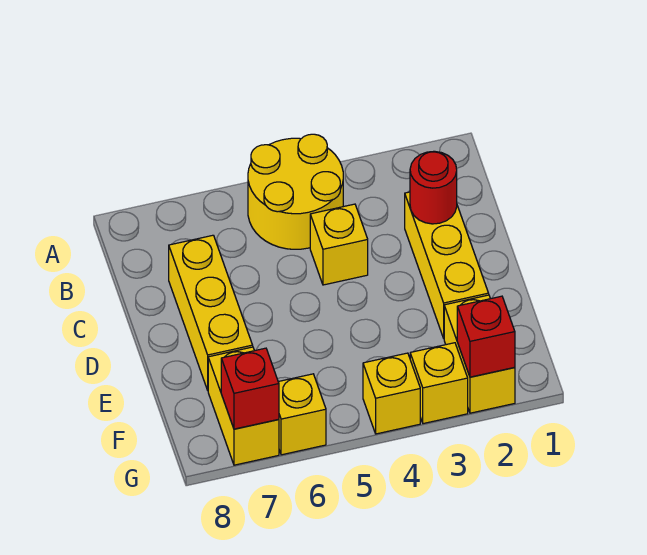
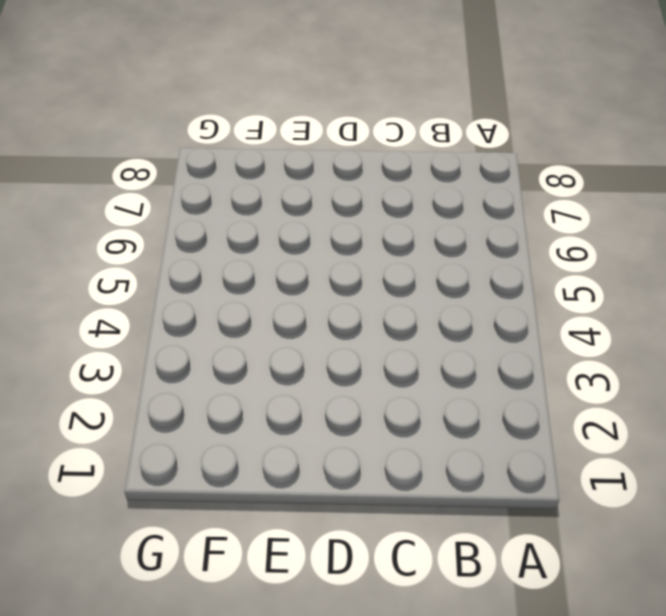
none -> yellow 2x2 round brick [248,134,343,249]
none -> yellow 1x3 brick [405,192,489,338]
none -> yellow 1x1 brick [310,204,368,285]

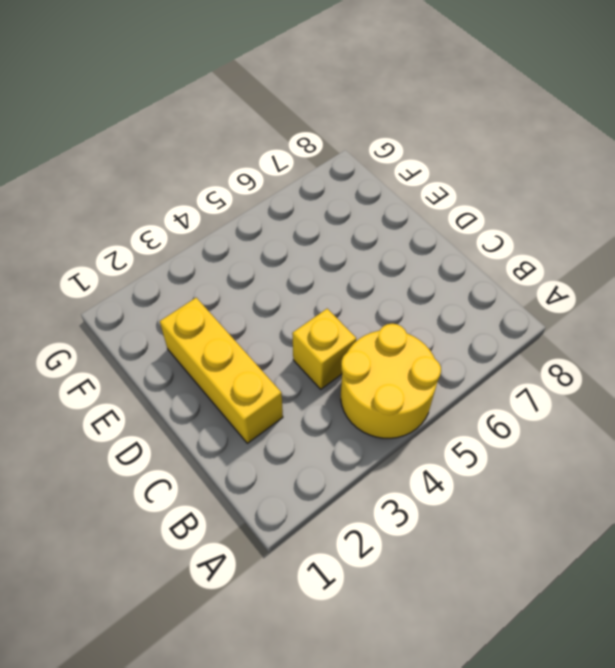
none -> yellow 1x3 brick [169,235,253,390]
none -> yellow 1x2 brick [444,295,515,413]
none -> yellow 1x2 brick [208,347,279,465]

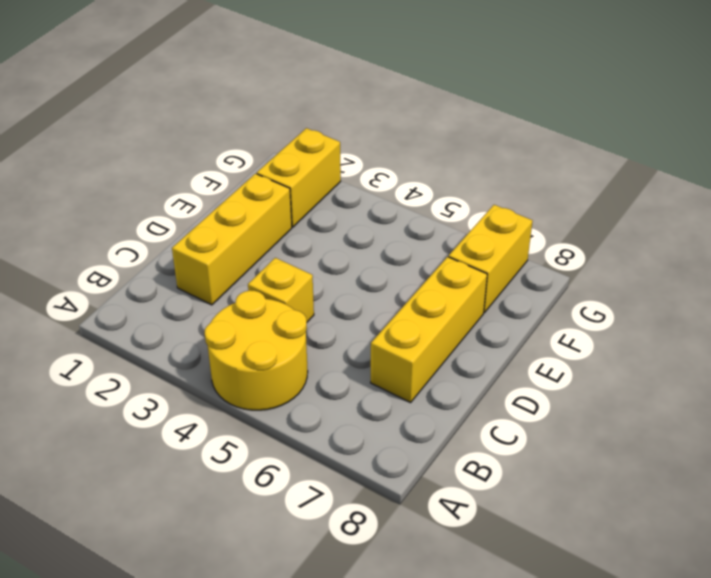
none -> yellow 1x1 brick [410,343,468,424]
none -> yellow 1x1 brick [363,353,420,434]
none -> yellow 1x1 brick [278,374,326,455]

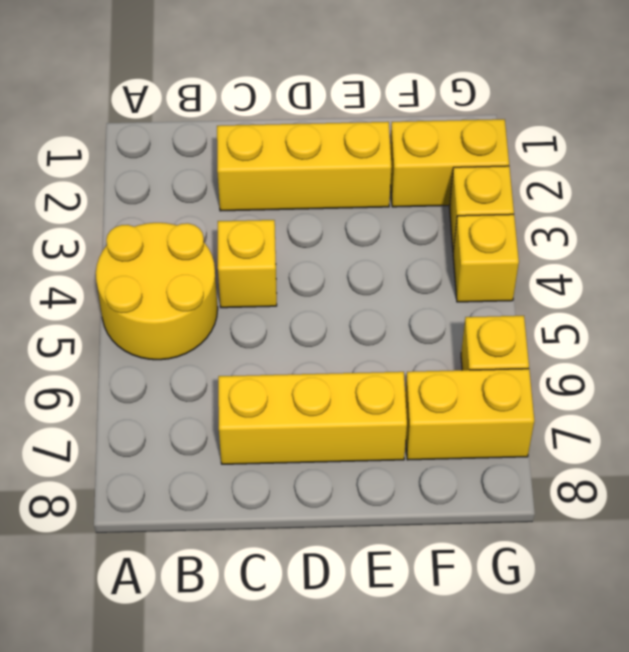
none -> red 1x1 round brick [410,151,457,224]
none -> red 1x1 brick [457,296,515,377]
none -> red 1x1 brick [221,348,279,429]

